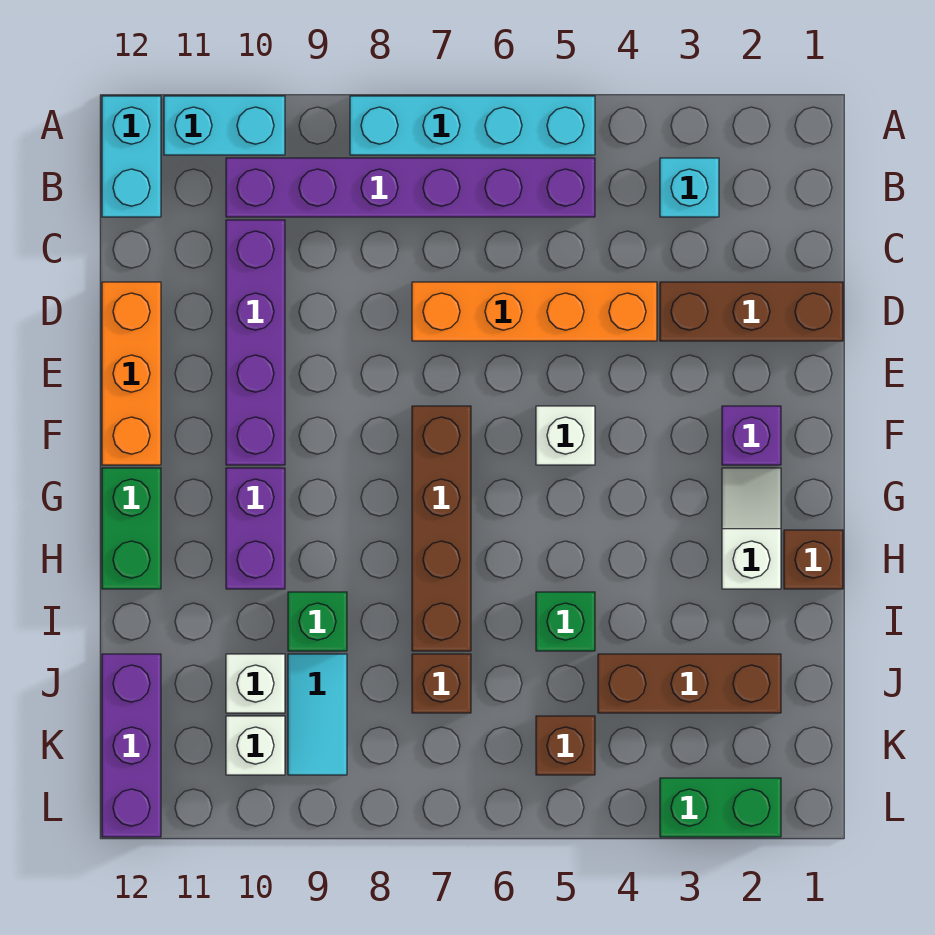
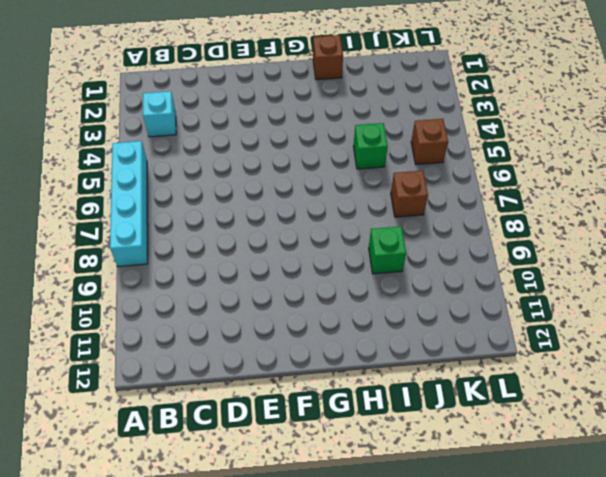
none -> cyan 1x2 brick [164,96,285,155]
none -> cyan 1x2 brick [102,96,161,217]
none -> purple 1x6 brick [226,158,595,217]

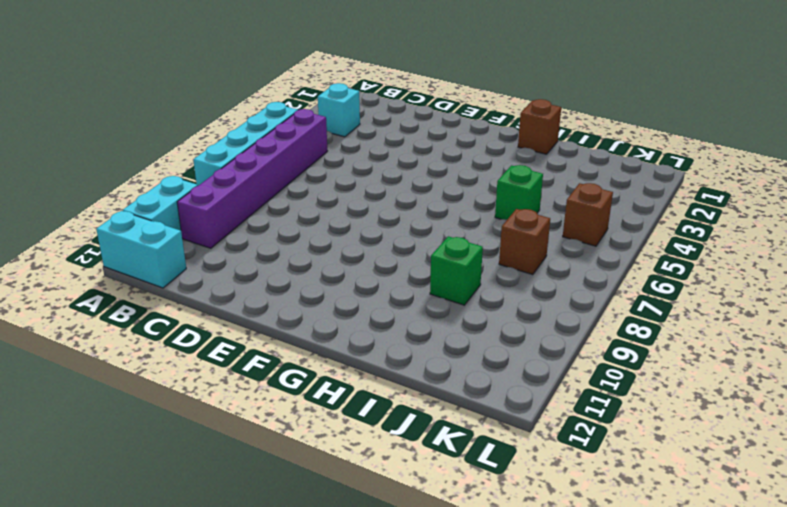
none -> purple 1x4 brick [226,220,285,465]
none -> brown 1x3 brick [660,282,843,341]
none -> orange 1x4 brick [412,282,657,341]

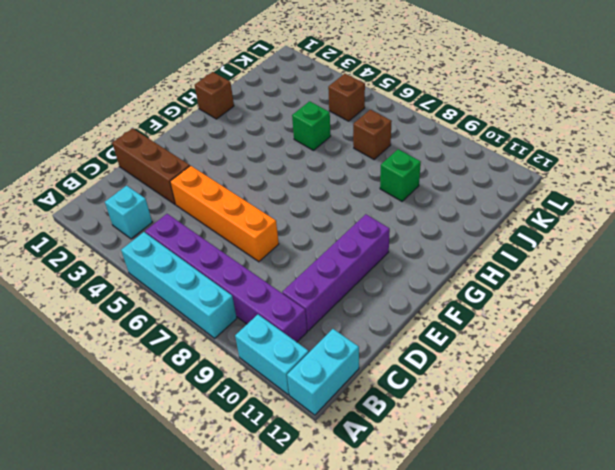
none -> orange 1x3 brick [102,282,161,465]
none -> purple 1x1 brick [722,406,781,465]
none -> white 1x1 brick [536,406,595,465]

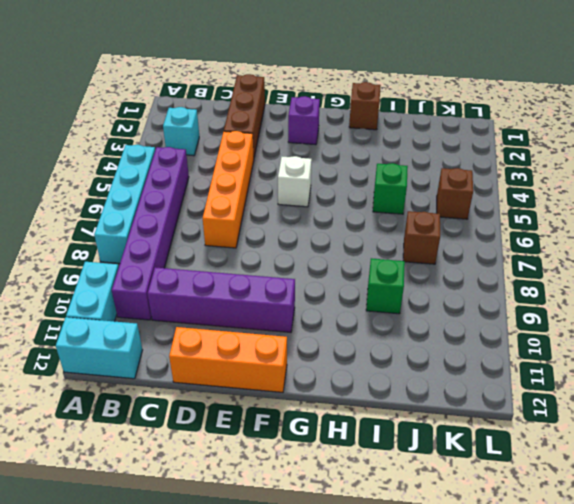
none -> brown 1x4 brick [412,406,471,651]
none -> white 1x2 slope [722,468,781,589]
none -> purple 1x2 brick [226,468,285,589]

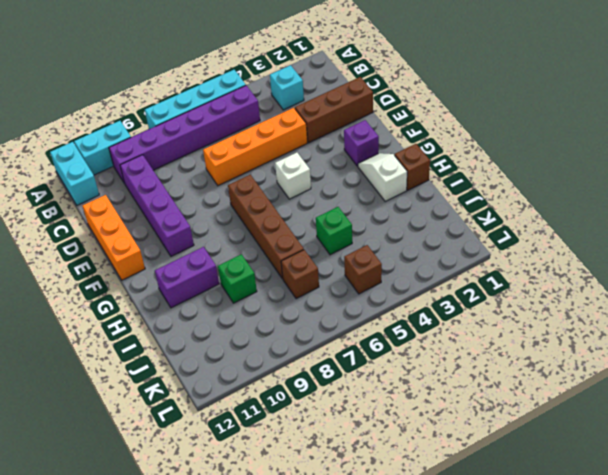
purple 1x2 brick [155,247,219,308] -> purple 1x2 brick turned to [226,468,285,589]
none -> green 1x2 brick [102,468,161,589]
none -> brown 1x3 brick [598,654,781,713]
none -> cyan 1x2 tile [288,654,347,775]

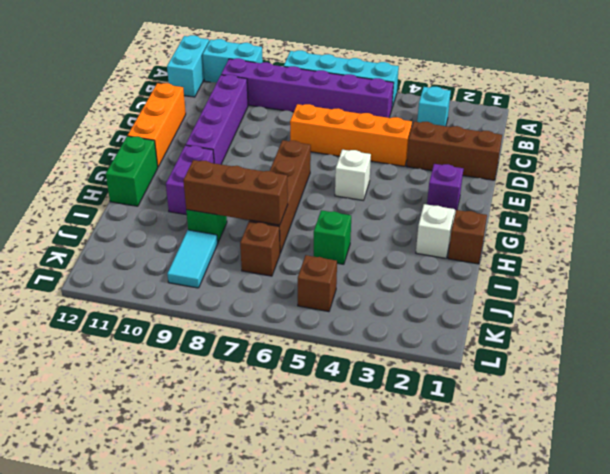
brown 1x3 brick [183,160,288,225] -> brown 1x3 brick moved to [598,654,781,713]
none -> white 1x1 brick [226,654,285,713]
none -> purple 1x3 brick [102,654,161,837]
none -> white 1x1 brick [226,716,285,775]

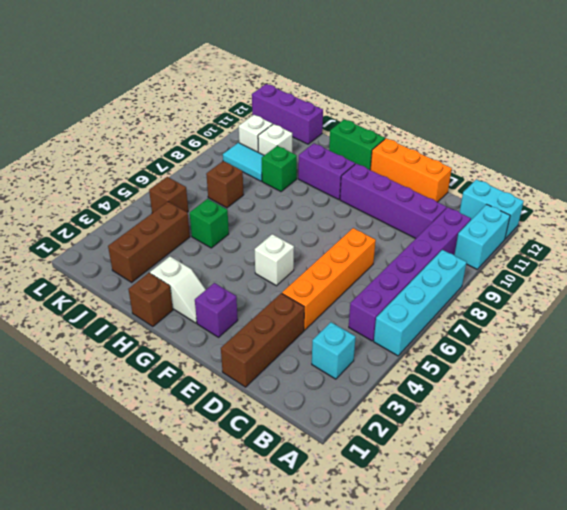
none -> brown 1x4 brick [412,406,471,651]
none -> green 1x2 brick [660,778,781,837]

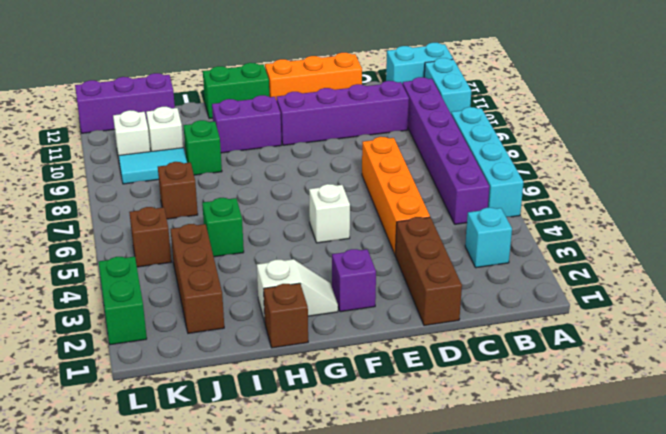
none -> brown 1x4 brick [412,406,471,651]

